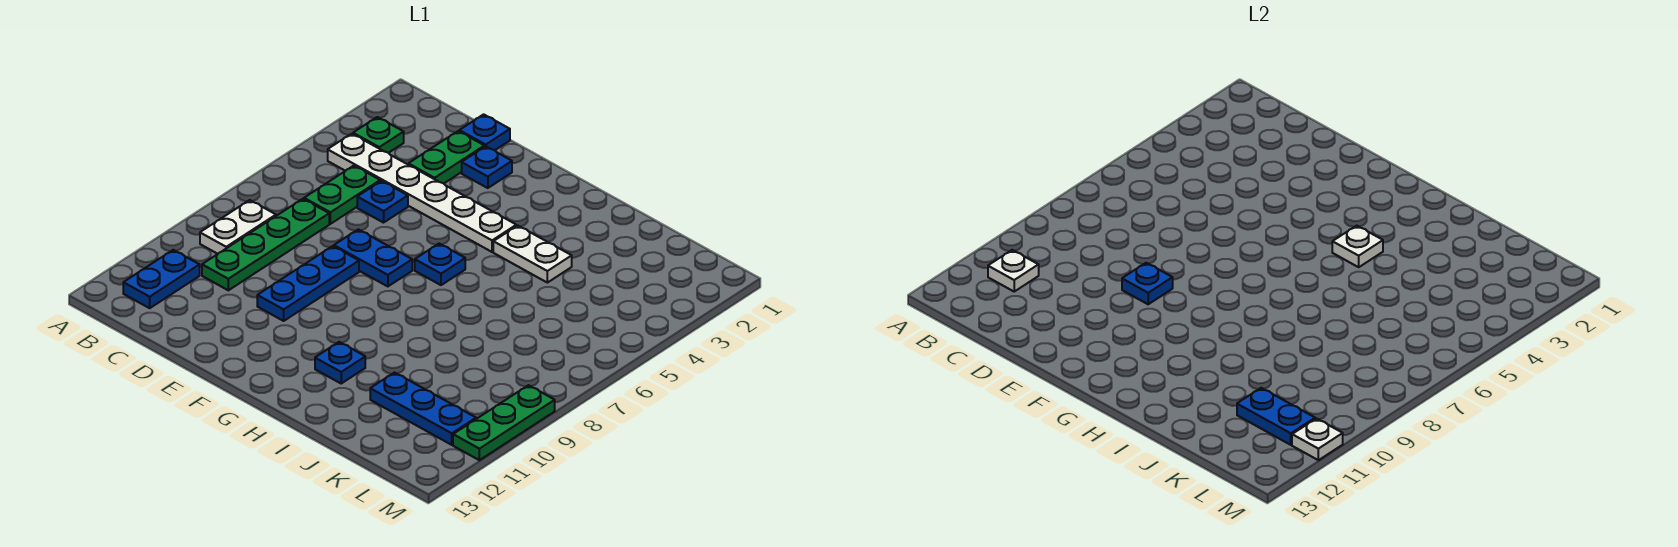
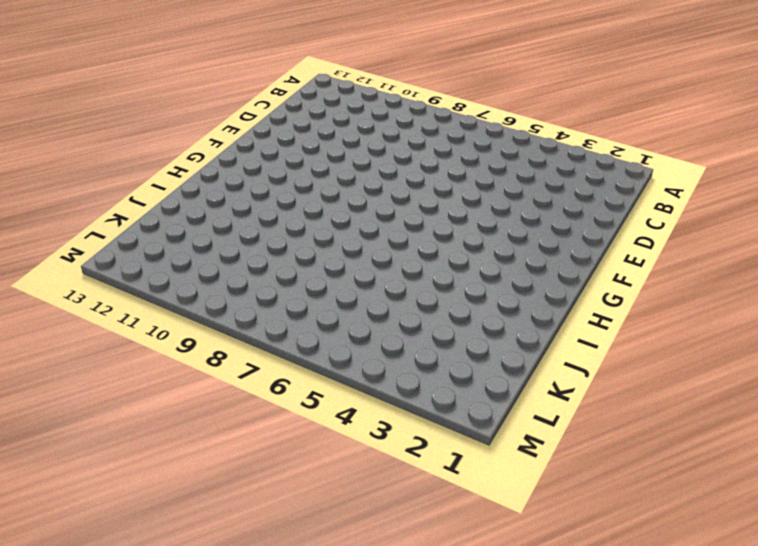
none -> green 1x1 plate [353,117,404,153]
none -> white 1x6 plate [328,134,516,252]
none -> white 1x2 plate [200,200,276,254]

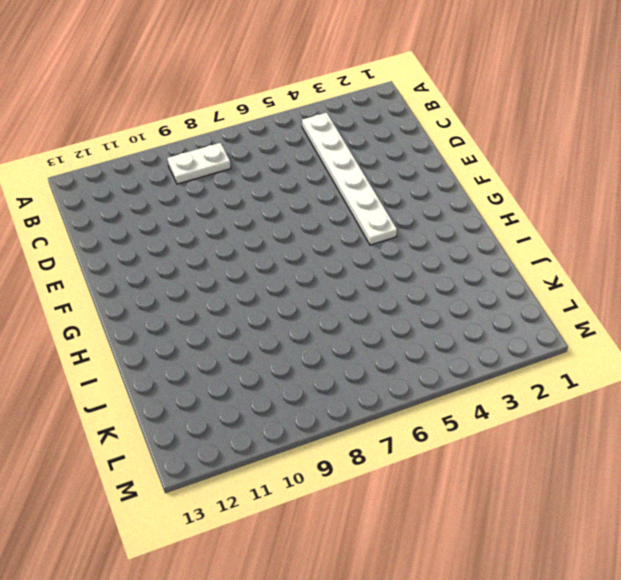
none -> green 1x1 plate [353,117,404,153]
none -> blue 1x2 plate [123,250,200,308]
none -> green 1x2 plate [304,166,380,224]

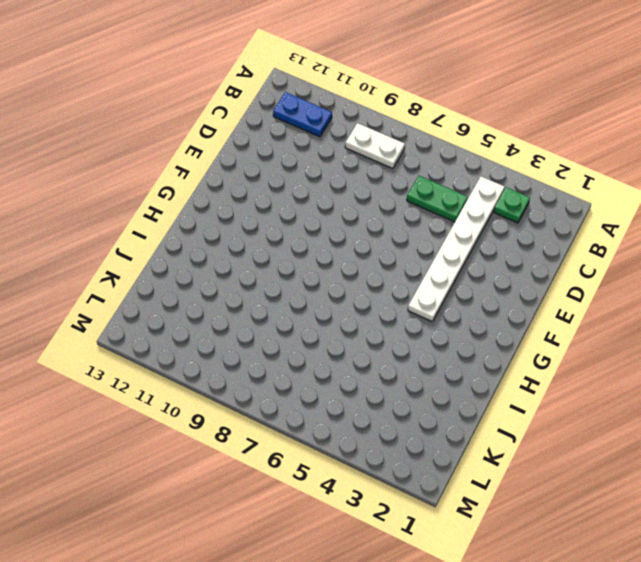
none -> green 1x4 plate [202,199,329,290]
none -> blue 1x1 plate [459,114,510,150]
none -> green 1x2 plate [408,131,484,183]

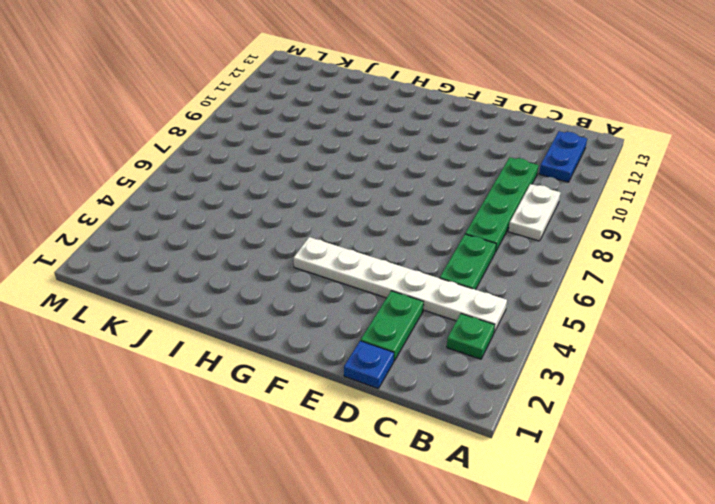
none -> blue 1x1 plate [357,181,408,223]
none -> blue 1x1 plate [462,146,512,188]
none -> blue 1x2 plate [334,229,412,286]

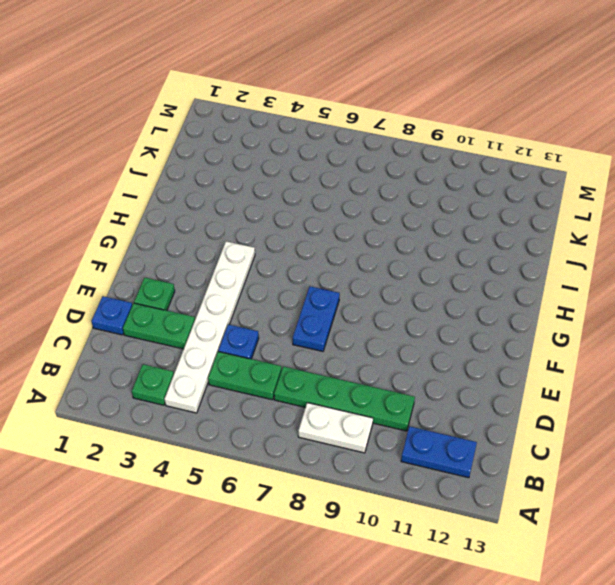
green 1x1 plate [134,278,175,311] -> blue 1x1 plate [462,146,512,188]
none -> blue 1x3 plate [257,246,359,321]
none -> blue 1x1 plate [415,244,465,285]
none -> white 1x2 plate [493,226,572,283]

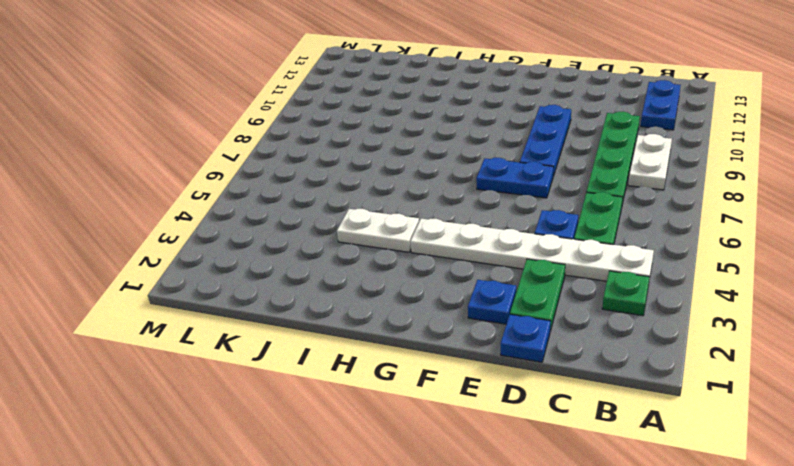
none -> blue 1x1 plate [415,244,465,285]
none -> blue 1x1 plate [315,342,365,383]
none -> blue 1x3 plate [370,373,476,445]

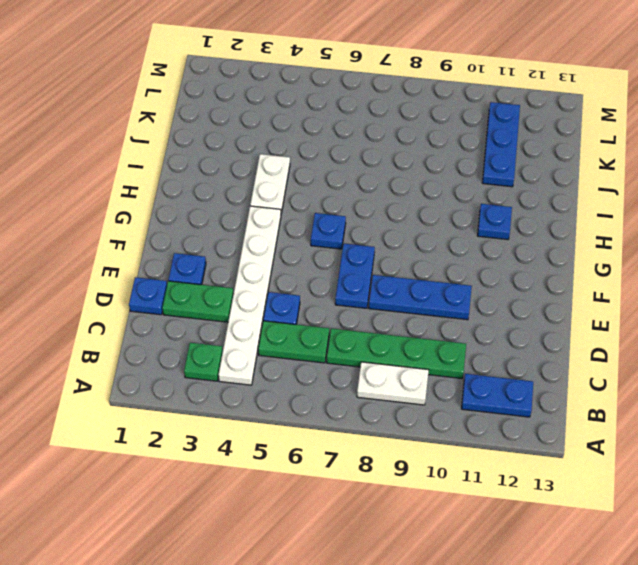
none -> green 1x3 plate [453,385,555,460]
none -> white 1x1 plate [988,250,1039,291]
none -> blue 1x1 plate [1122,263,1173,304]

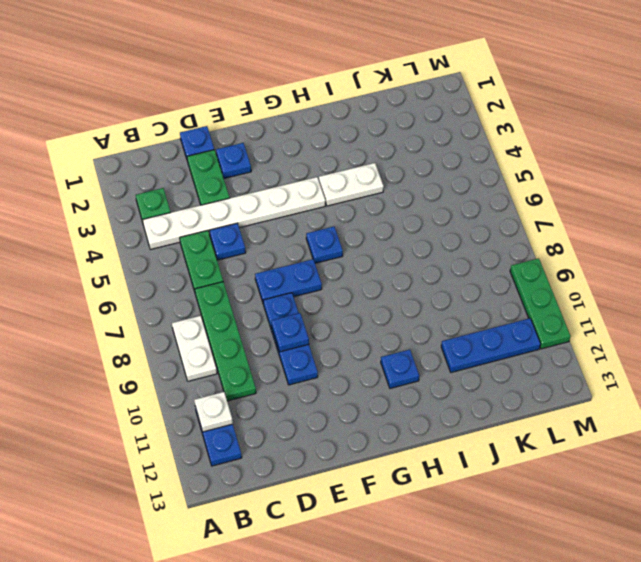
none -> white 1x1 plate [1332,226,1383,267]
none -> blue 1x2 plate [1237,388,1315,445]
none -> white 1x1 plate [1292,419,1343,460]

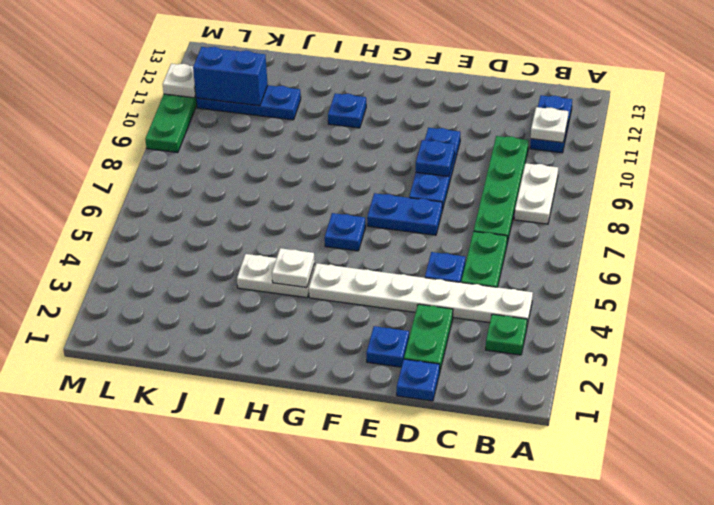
blue 1x2 brick [193,47,268,106] -> blue 1x2 plate [1237,388,1315,445]

